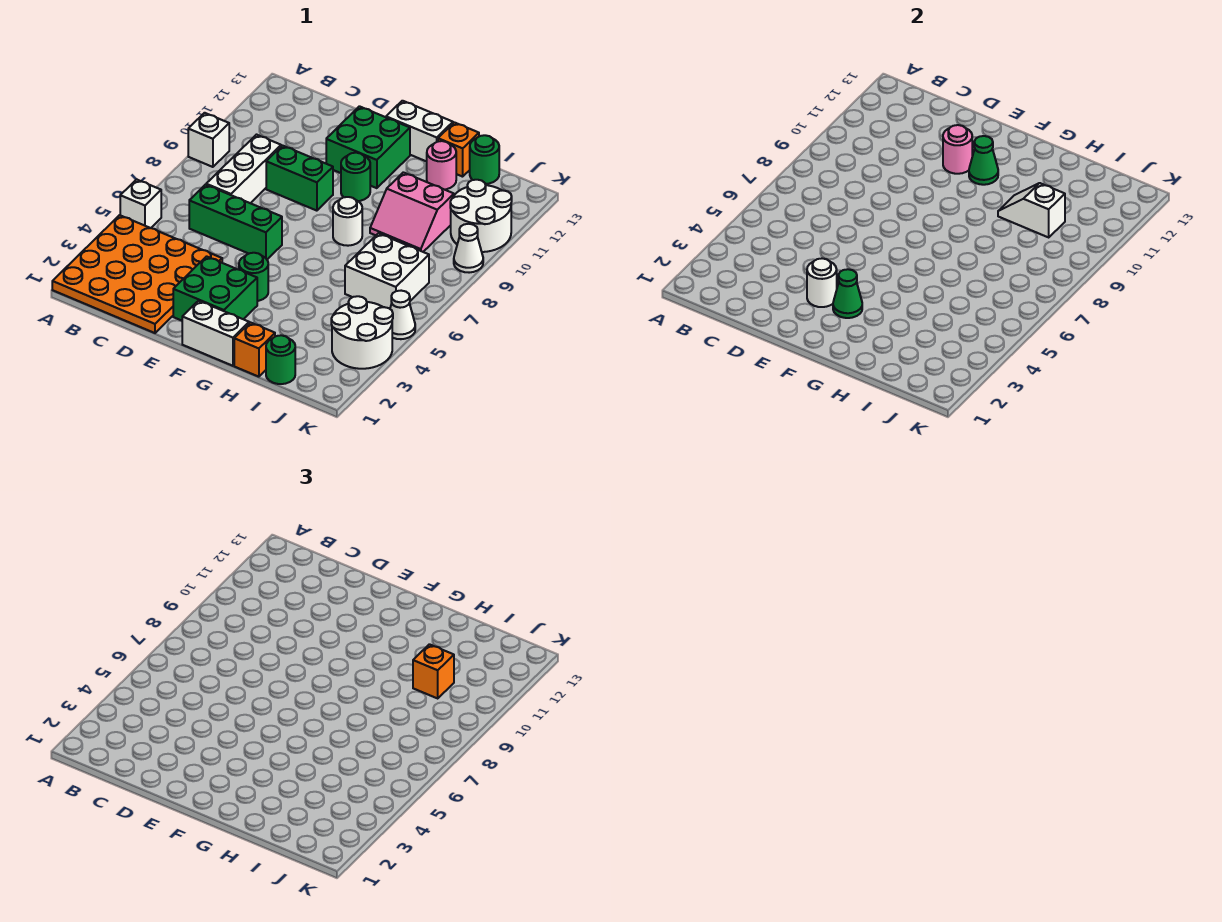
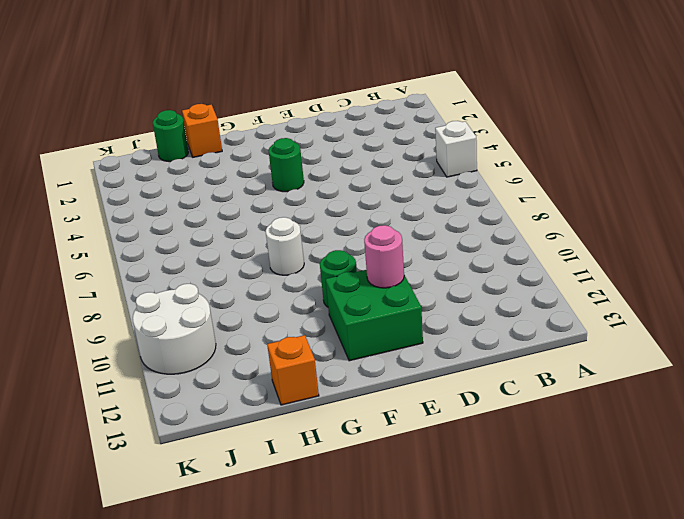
none -> orange 4x4 plate [52,215,222,333]
none -> white 1x1 brick [188,113,229,167]
none -> green 1x3 brick [189,185,282,259]
none -> white 1x3 brick [206,135,281,203]

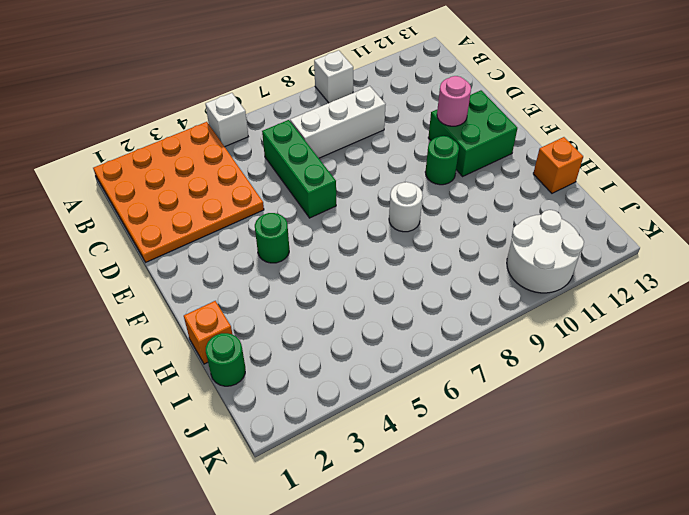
none -> green 1x2 brick [266,146,333,211]
none -> green 2x2 brick [173,256,257,321]
none -> white 1x2 brick [182,301,249,366]
none -> white 1x2 brick [386,101,453,162]

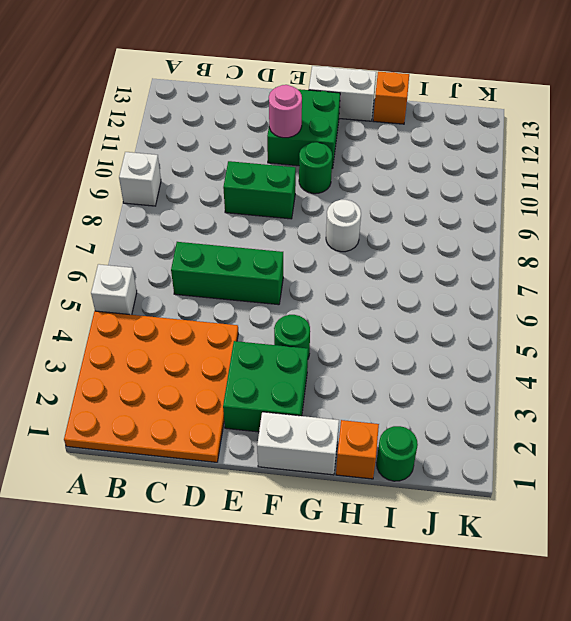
none -> white 1x3 brick [206,135,281,203]
none -> pink 2x2 slope [370,172,454,252]
none -> pink 1x1 round brick [427,141,456,190]
none -> white 2x2 brick [345,233,429,309]

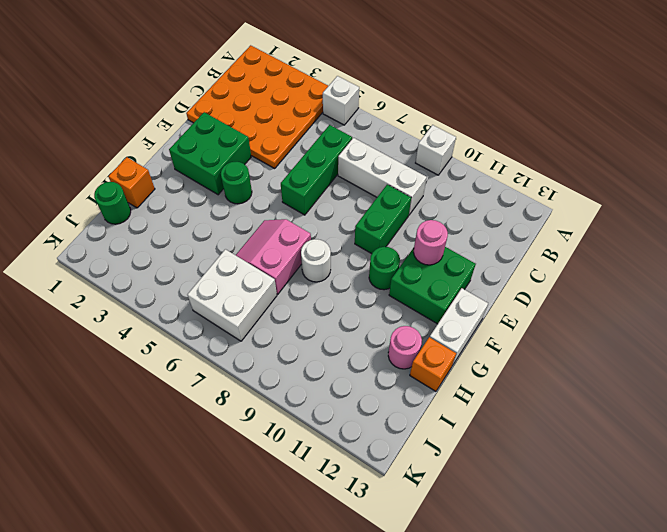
pink 2x2 slope [236,219,311,294] -> pink 2x2 slope moved to [370,172,454,252]
none -> white 1x2 brick [182,301,249,366]
none -> green 1x1 round brick [470,135,499,184]
none -> white 2x2 round brick [331,296,393,369]
none -> white 2x2 round brick [450,180,512,252]

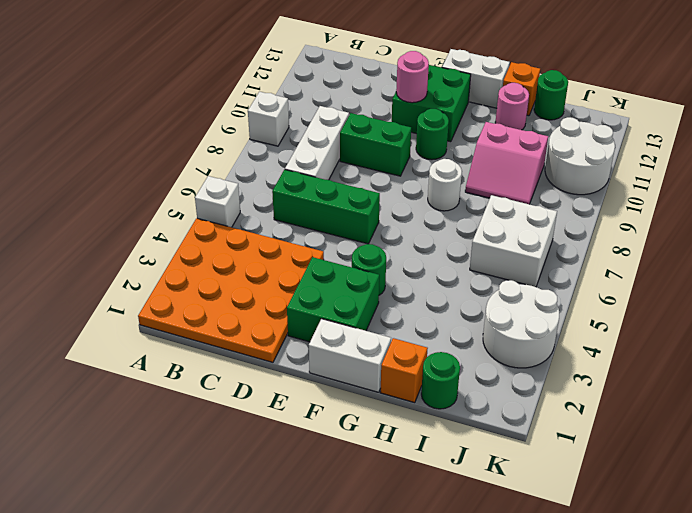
none -> white 1x1 cone [390,291,415,339]
none -> white 1x1 cone [454,224,483,273]
none -> white 1x1 round brick [807,258,837,307]
none -> green 1x1 cone [833,269,862,318]

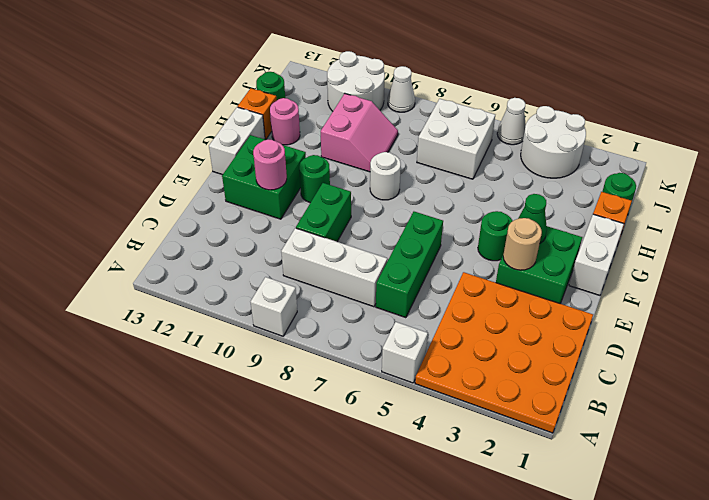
tan 1x1 round brick [503,218,542,270] -> white 1x1 round brick [807,258,837,307]
none -> green 1x1 cone [969,136,998,185]
none -> white 1x2 slope [998,183,1065,237]
none -> orange 1x1 brick [413,644,454,698]

